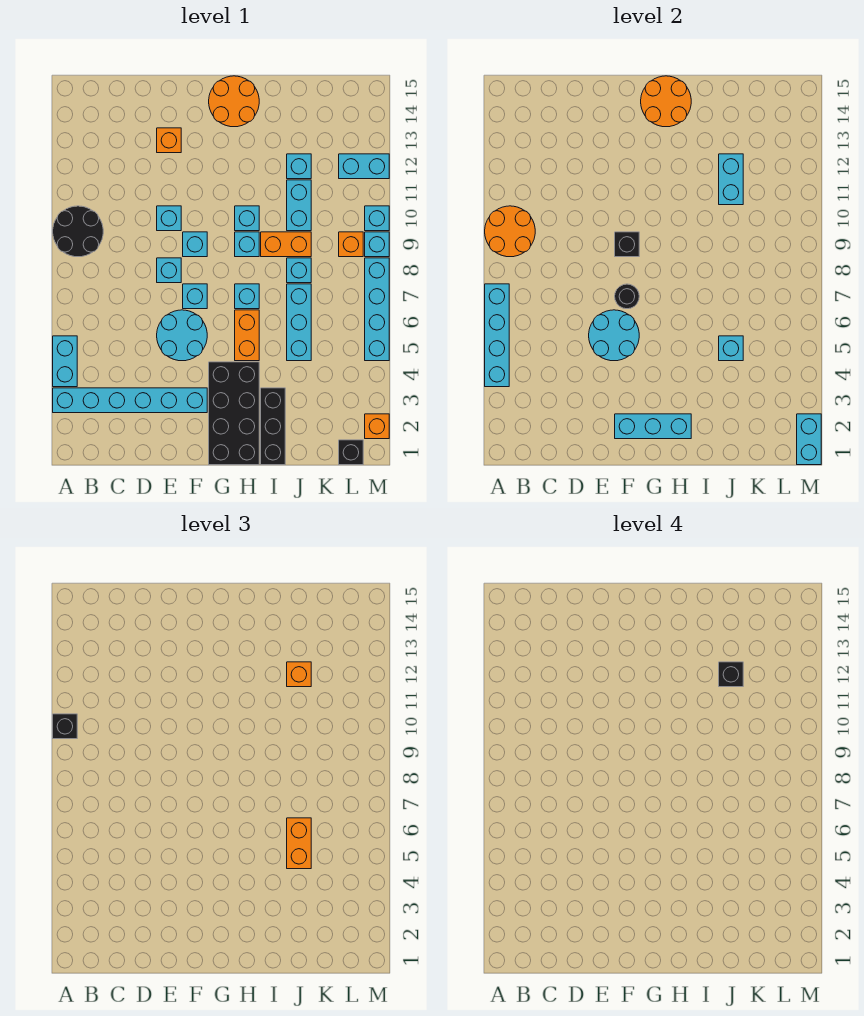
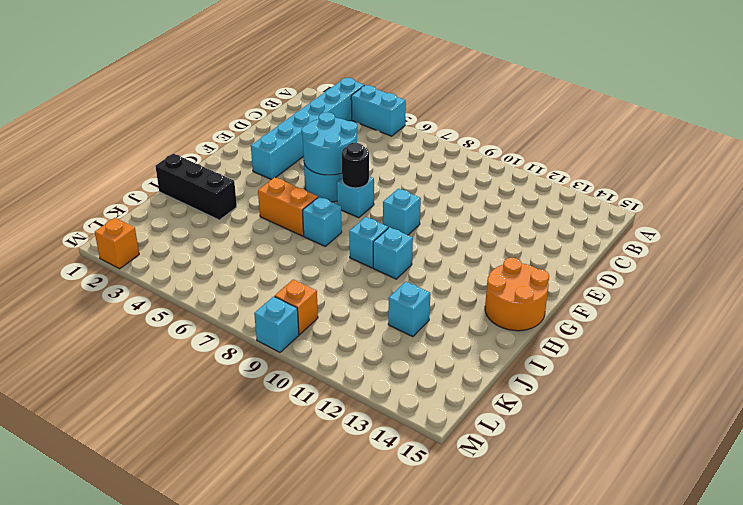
none -> black 2x2 round brick [53,206,103,257]
none -> cyan 1x1 brick [157,258,181,283]
none -> cyan 1x1 brick [157,206,181,231]
none -> orange 1x1 brick [157,128,181,153]

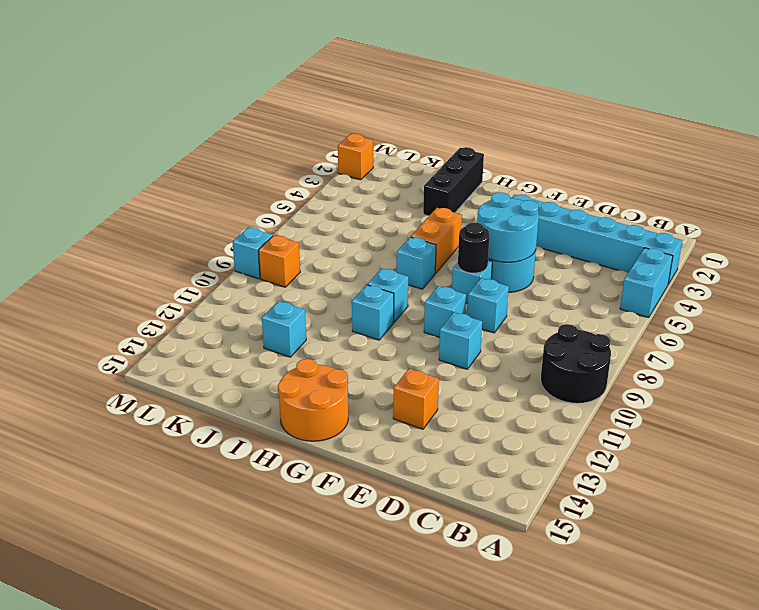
none -> black 2x4 brick [209,362,259,465]
none -> orange 1x2 brick [261,232,311,257]
none -> cyan 1x3 brick [287,284,311,361]
none -> cyan 1x1 brick [287,258,311,283]

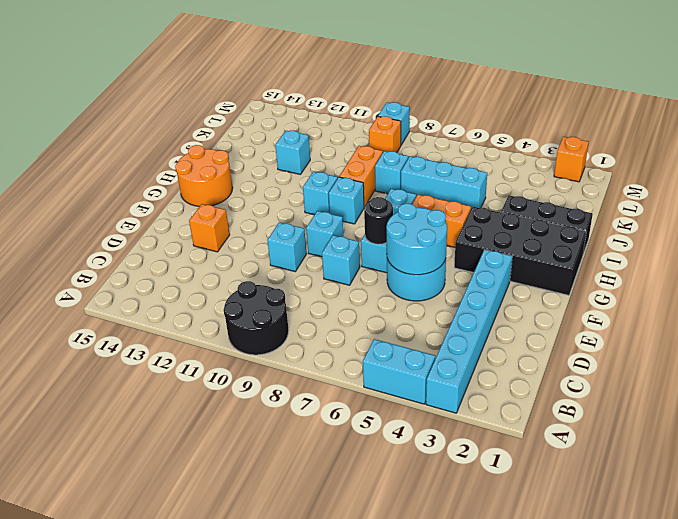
none -> cyan 1x2 brick [287,180,311,231]
none -> black 1x1 brick [339,440,363,465]
none -> cyan 1x2 brick [339,154,389,179]
none -> cyan 1x4 brick [365,258,389,361]

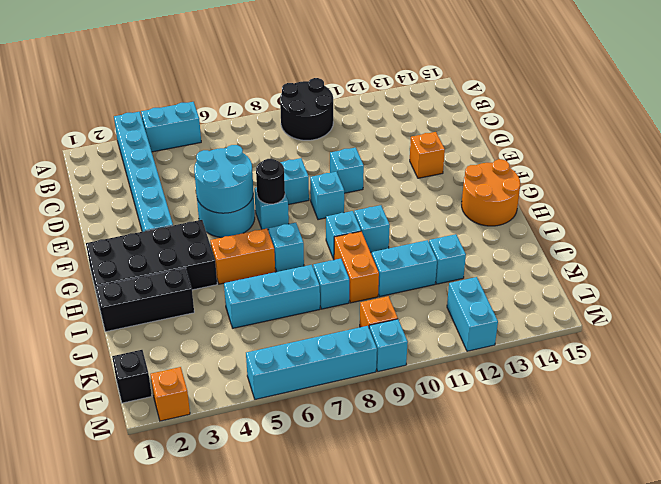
none -> cyan 1x1 brick [365,206,389,231]
none -> cyan 1x4 brick [485,284,509,387]
none -> orange 2x2 round brick [485,206,535,257]
none -> cyan 1x3 brick [615,414,691,439]

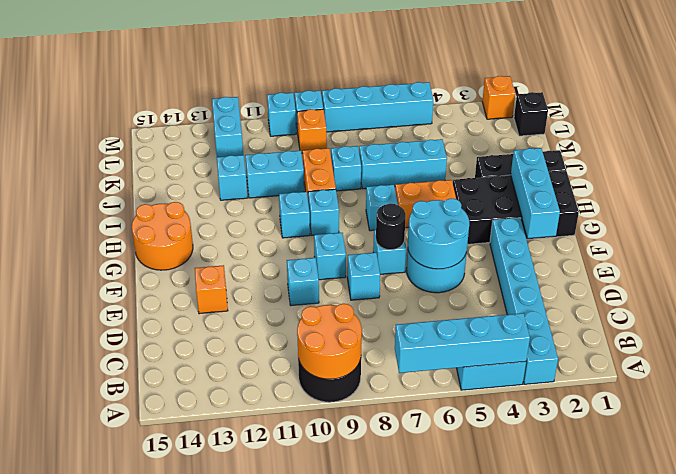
none -> black 1x1 brick [615,232,639,257]
none -> orange 2x2 round brick [641,76,691,127]
none -> cyan 1x1 brick [719,336,743,361]
none -> cyan 1x2 brick [719,154,743,205]

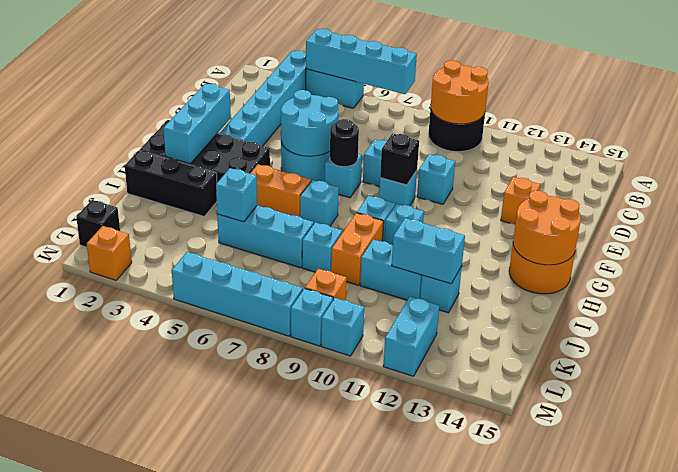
none -> cyan 1x2 brick [797,414,821,465]
none -> black 1x1 brick [53,714,77,739]
none -> orange 1x2 brick [287,818,311,869]
none -> orange 1x1 brick [287,662,311,687]

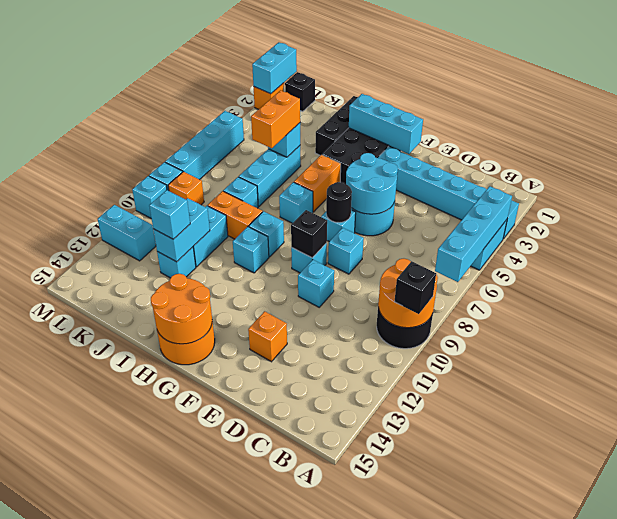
cyan 1x1 brick [149,190,190,239] -> orange 1x1 brick [287,662,311,687]
none -> black 1x1 brick [719,662,743,687]

